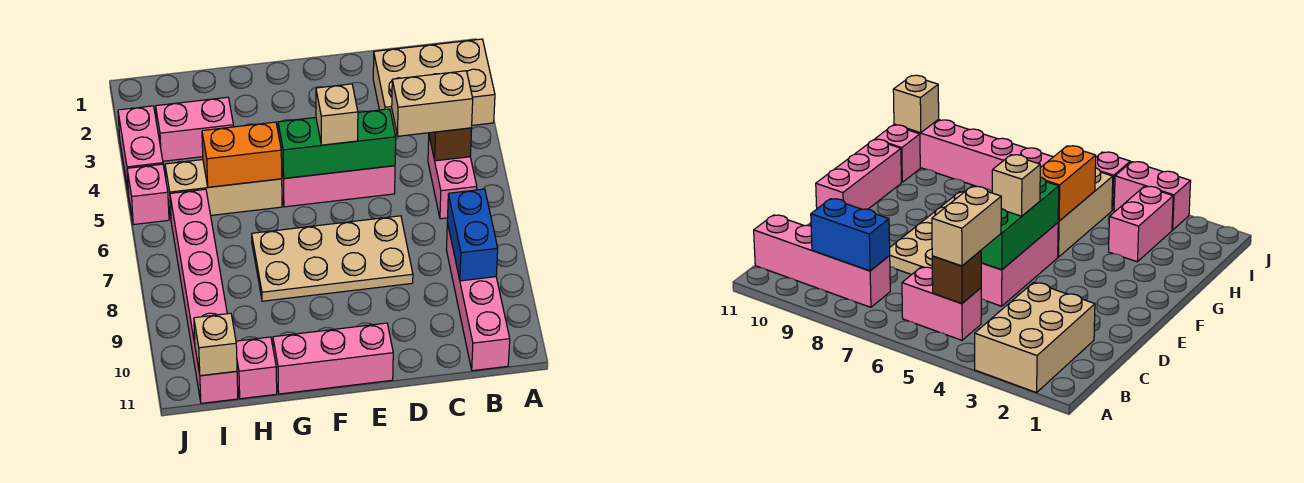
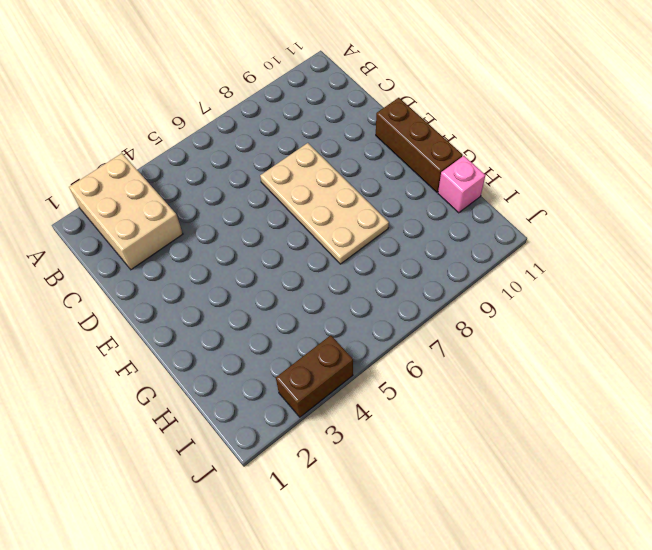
brown 1x3 brick [376,98,463,192] -> pink 1x3 brick [273,323,393,394]
brown 1x2 brick [276,335,353,417] -> pink 1x2 brick [118,106,163,195]
none -> pink 1x2 brick [428,137,477,219]
none -> pink 1x4 brick [446,223,510,371]
none -> pink 1x3 brick [282,166,395,207]

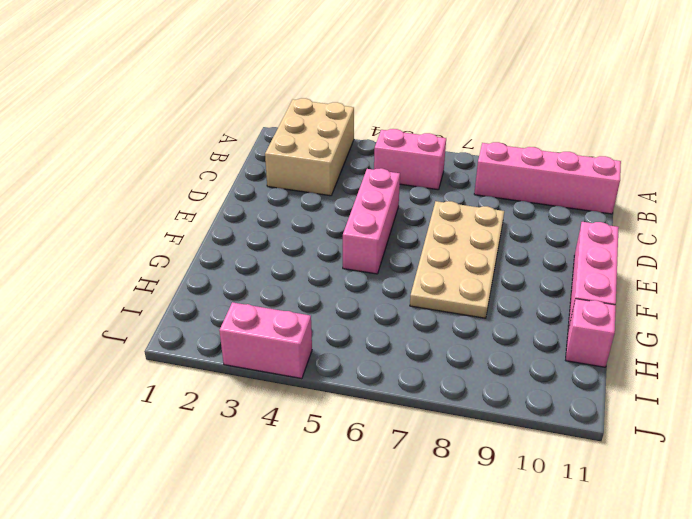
none -> tan 1x3 brick [165,160,282,217]
none -> pink 1x2 brick [156,97,234,161]
none -> pink 1x6 brick [170,189,238,403]

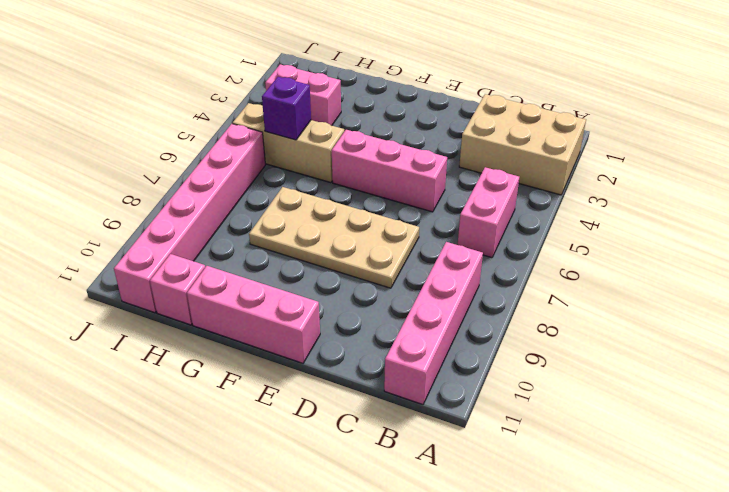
purple 1x1 brick [262,77,311,140] -> orange 1x2 brick [202,122,282,187]
none -> pink 1x2 brick [118,106,163,195]
none -> pink 1x1 brick [127,164,169,225]
none -> brown 1x1 brick [429,128,472,161]

